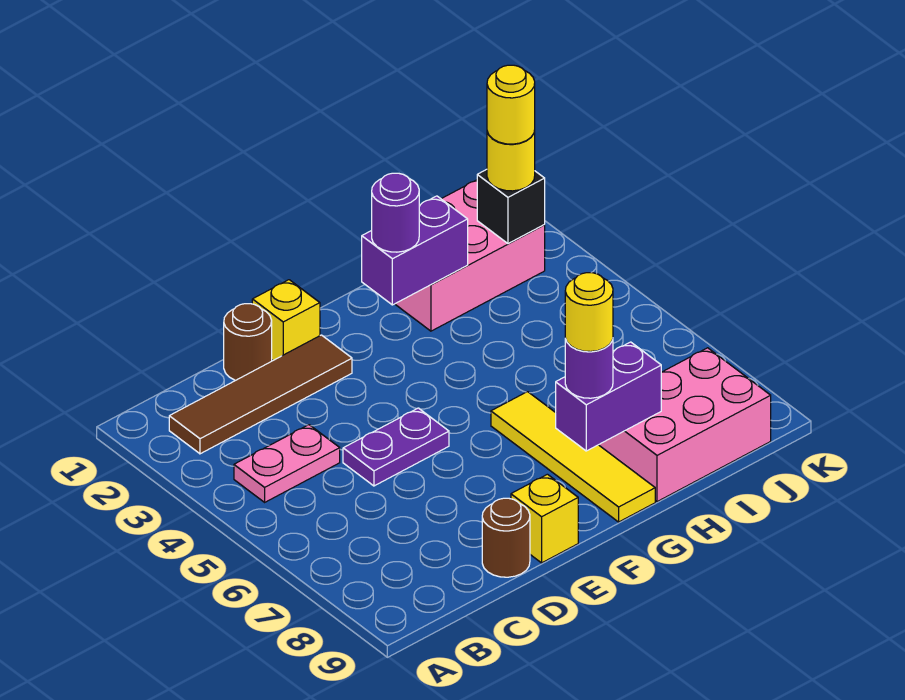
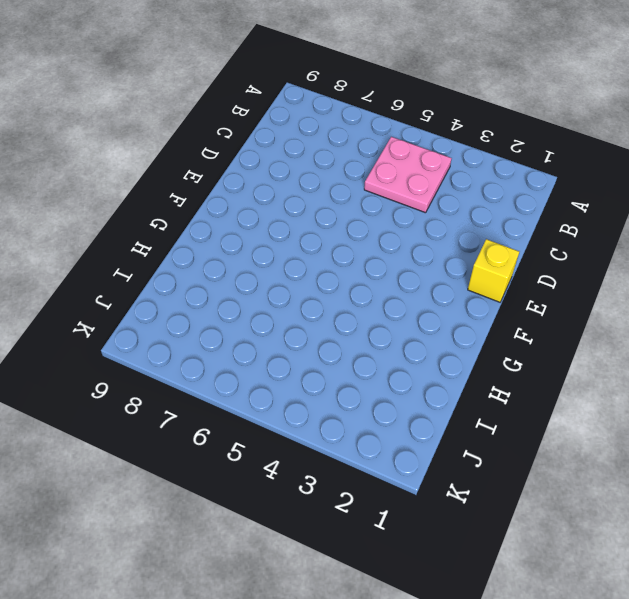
pink 2x2 plate [364,137,452,213] -> pink 1x2 plate [234,425,340,502]
none -> brown 1x4 tile [169,335,352,454]
none -> brown 1x1 round brick [224,304,272,380]
none -> purple 1x2 plate [343,408,449,486]

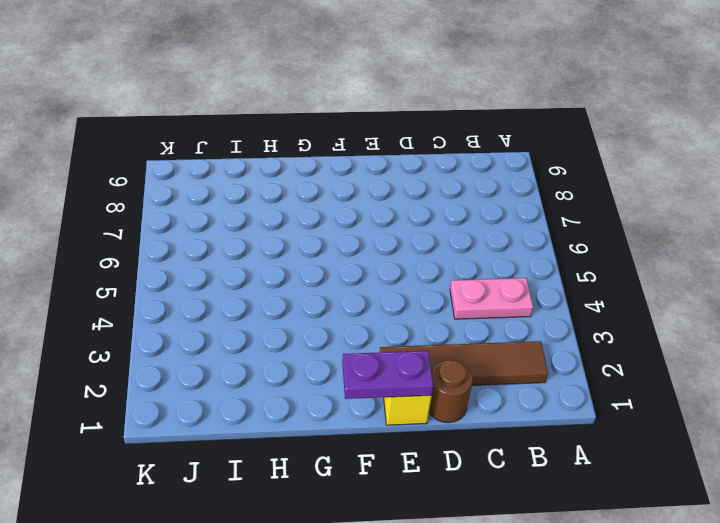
purple 1x2 plate [342,351,433,399] -> purple 1x2 plate moved to [343,408,449,486]
none -> brown 1x1 round brick [482,498,530,577]
none -> yellow 1x1 brick [511,474,578,563]
none -> yellow 1x4 tile [491,392,655,522]

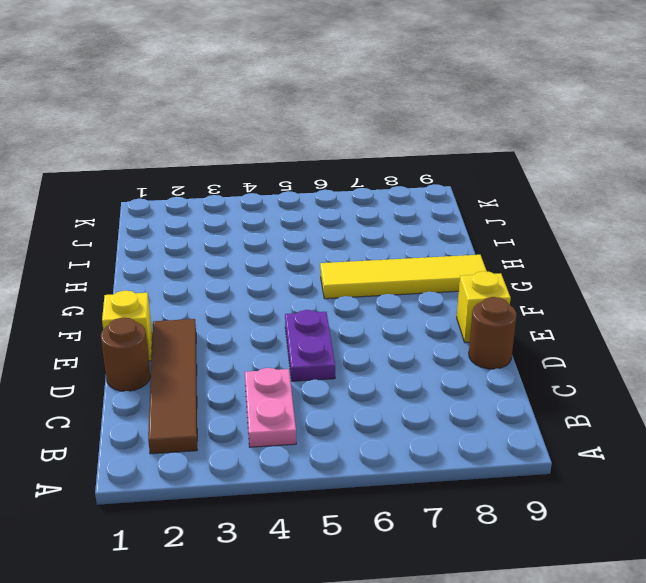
none -> pink 2x3 brick [395,180,545,331]
none -> pink 2x3 brick [599,348,771,502]
none -> purple 1x2 brick [362,196,468,305]

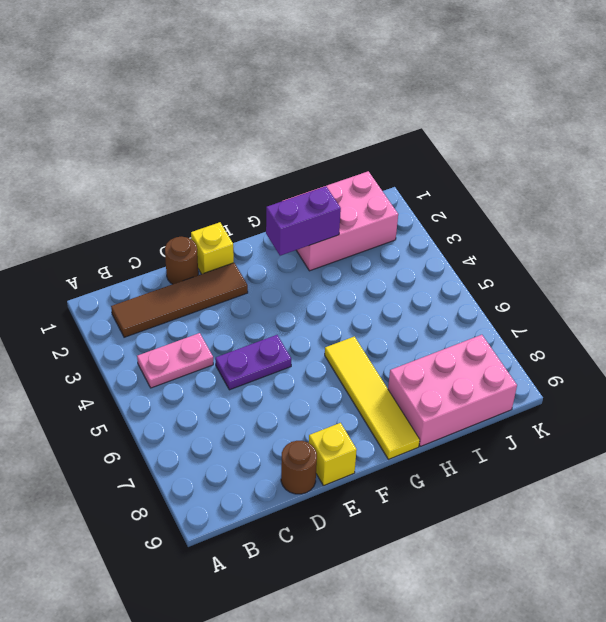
none -> purple 1x2 brick [556,342,661,451]
none -> black 1x1 brick [477,169,545,244]
none -> purple 1x1 round brick [372,173,419,252]

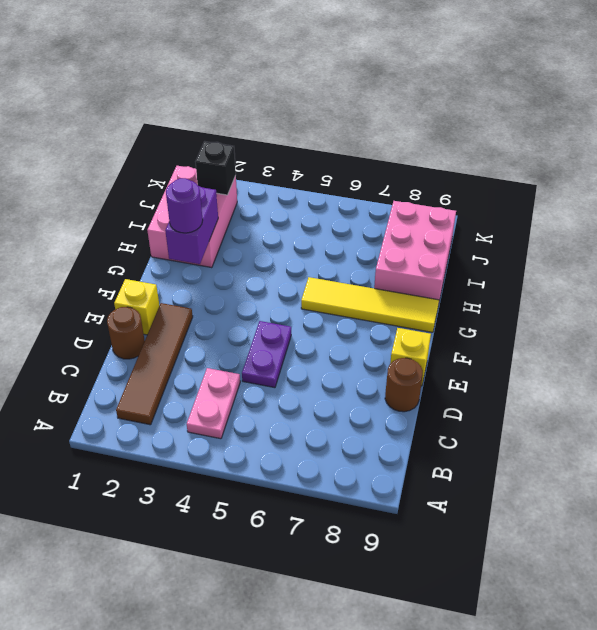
none -> purple 1x2 brick [556,342,661,451]
none -> purple 1x1 round brick [565,339,613,398]
none -> yellow 1x1 round brick [487,131,535,191]

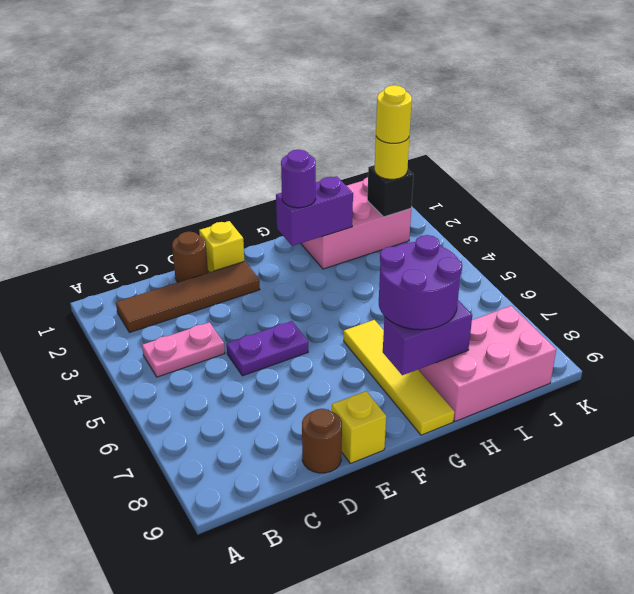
purple 2x2 round brick [379,235,462,330] -> purple 1x1 round brick [565,339,613,398]
none -> yellow 1x1 round brick [565,273,613,352]

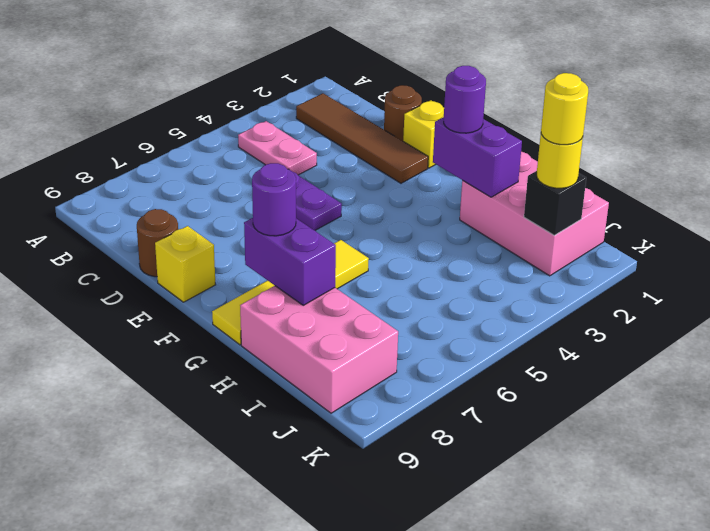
none -> yellow 1x1 round brick [565,273,613,352]

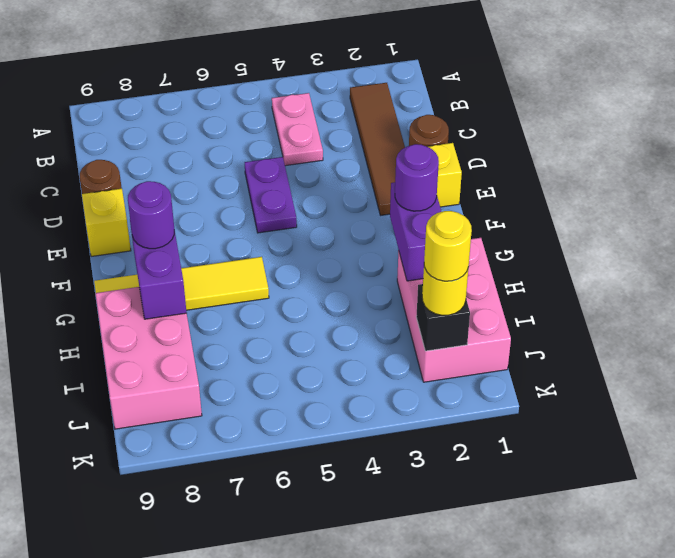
none -> yellow 1x1 round brick [565,273,613,352]

